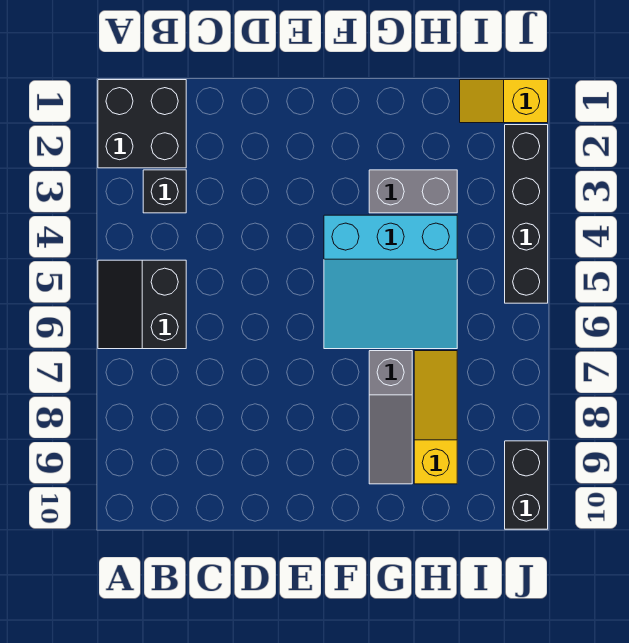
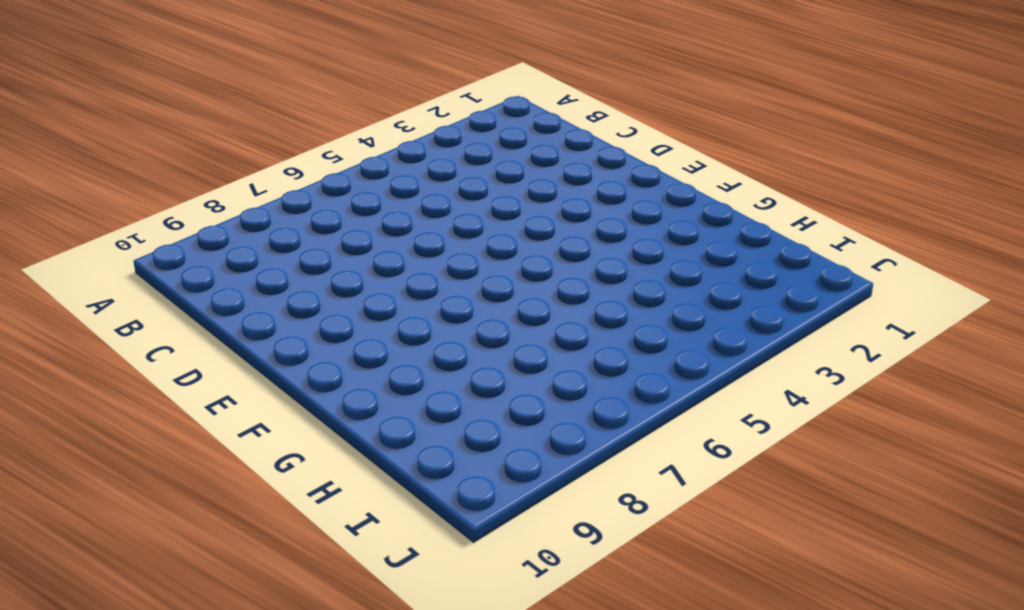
none -> black 2x2 brick [98,80,186,168]
none -> black 2x2 slope [98,260,186,349]

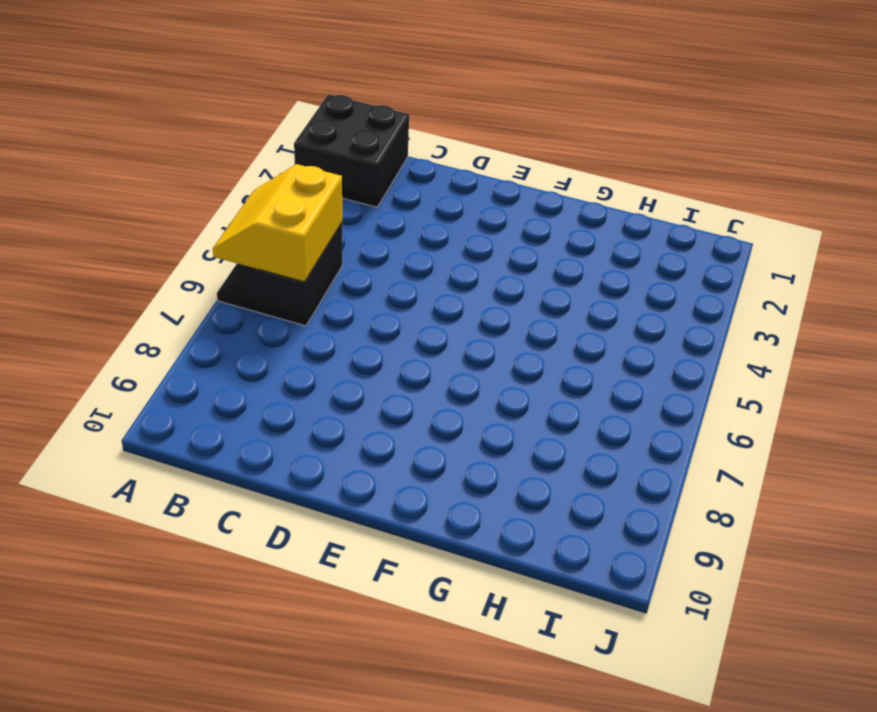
yellow 2x2 slope [213,164,342,282] -> none
none -> black 1x1 brick [143,170,186,213]
none -> cyan 3x3 slope [324,215,457,349]

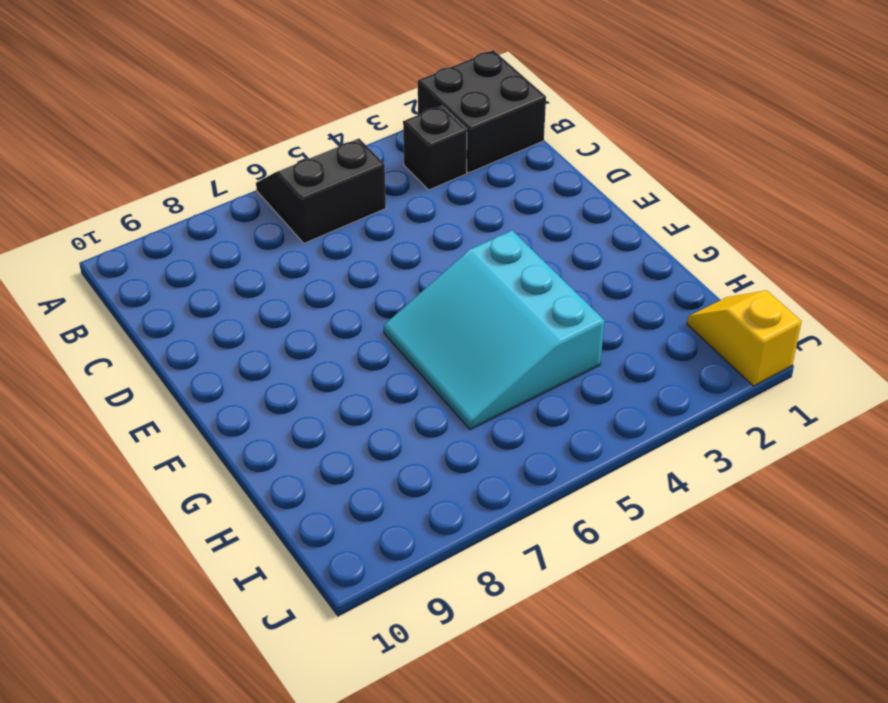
none -> grey 1x2 brick [369,170,457,213]
none -> grey 1x3 slope [369,351,412,484]

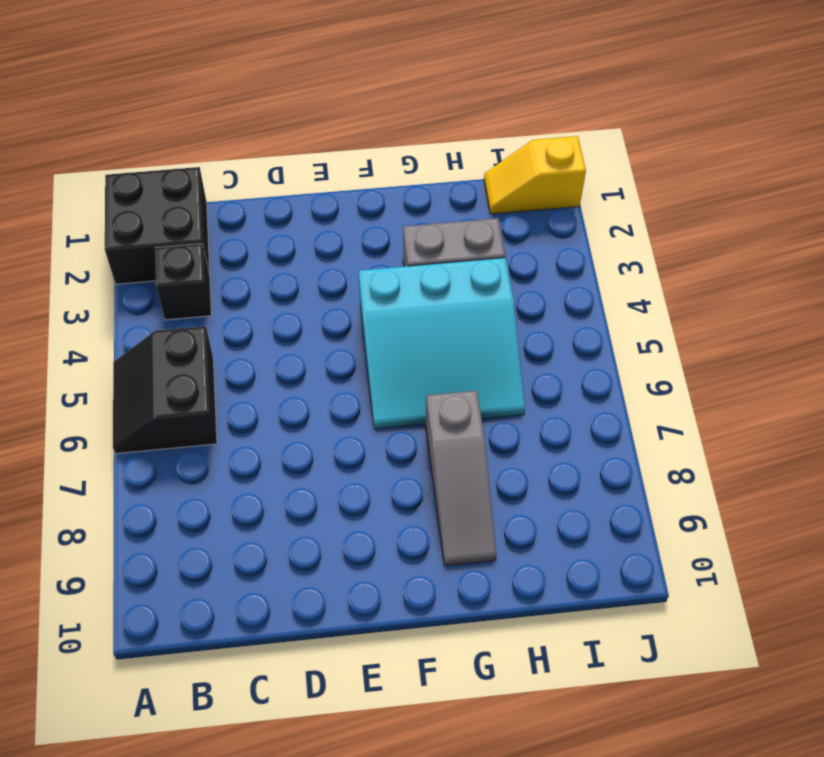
none -> yellow 1x3 slope [414,351,457,484]
none -> black 1x4 brick [505,125,548,303]

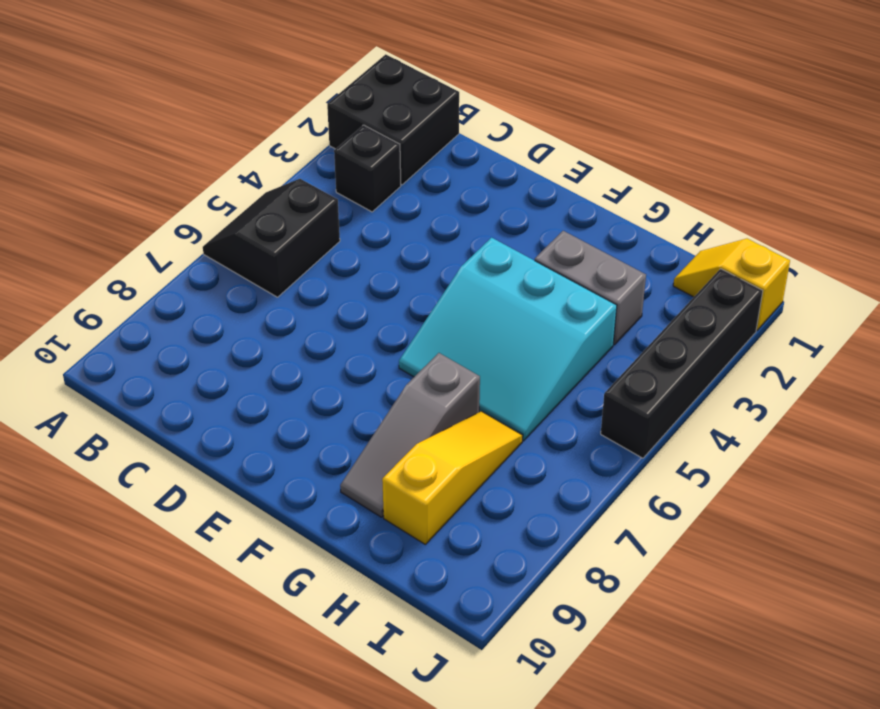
none -> black 1x2 brick [505,441,548,529]

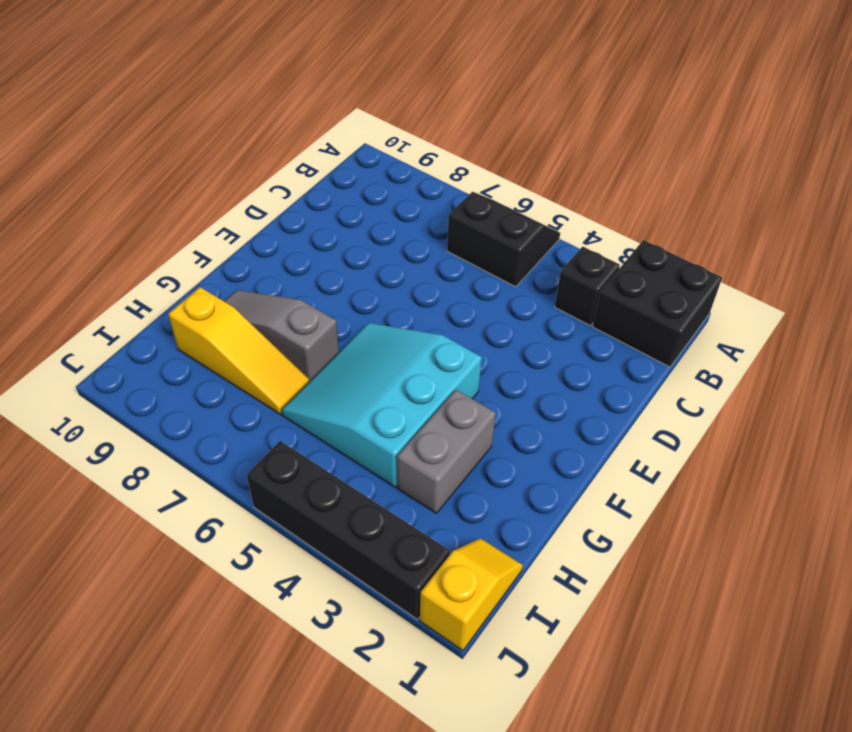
none -> black 1x2 brick [505,441,548,529]

